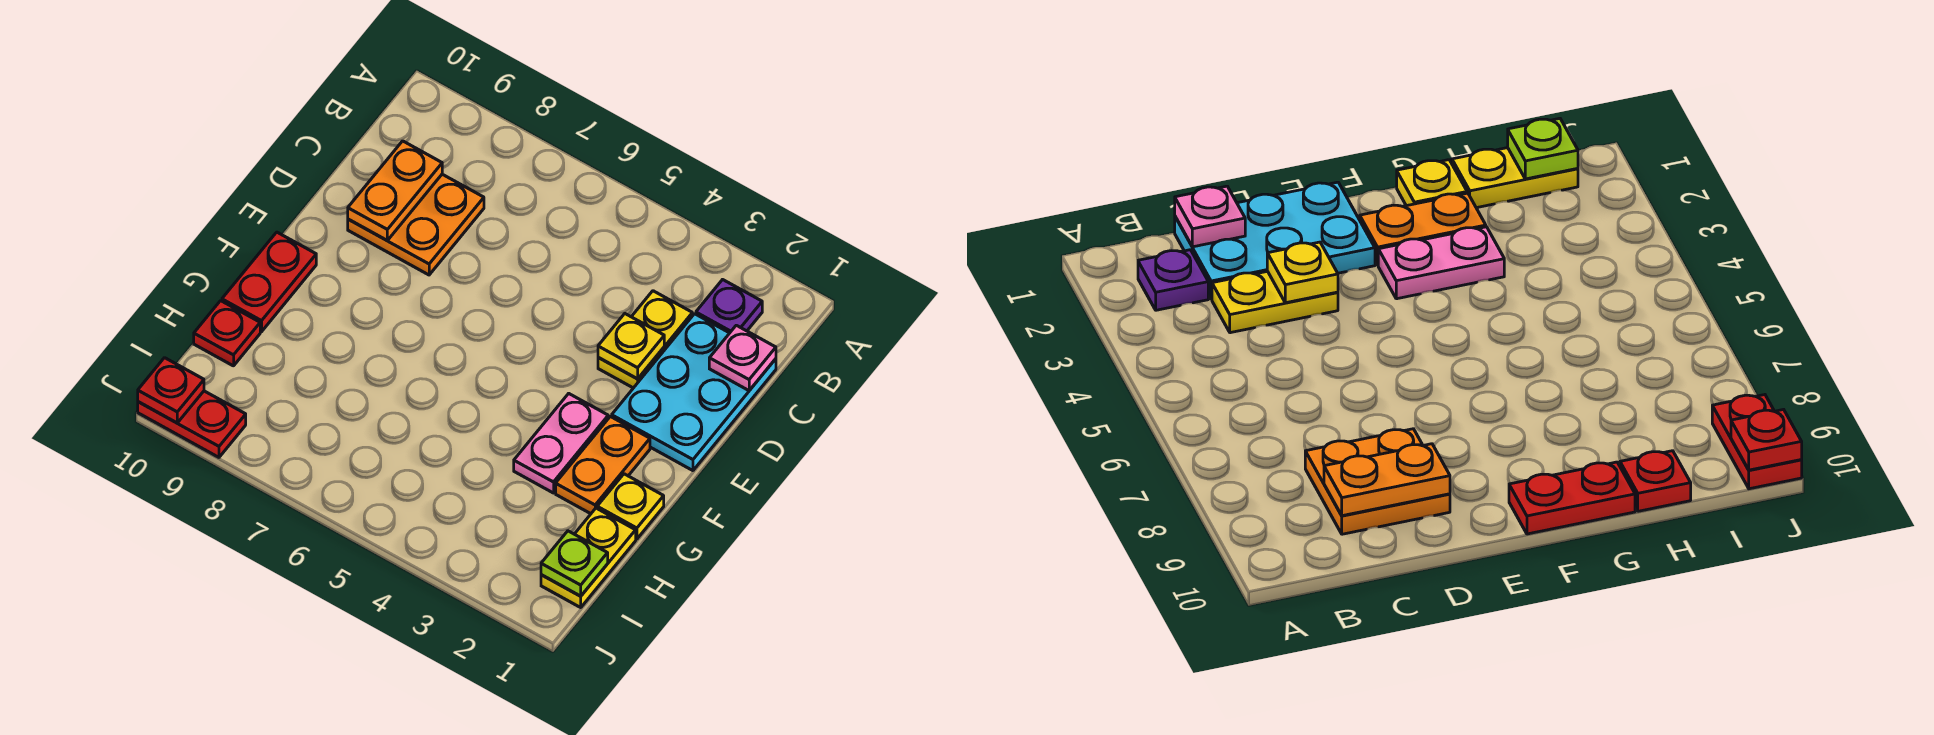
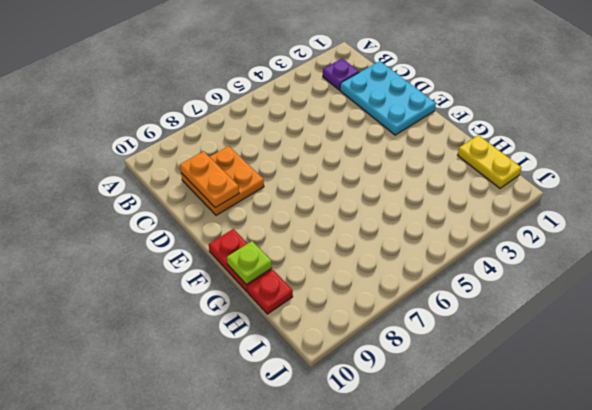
lime 1x1 plate [227,241,272,285] -> lime 1x1 plate moved to [541,531,608,596]
none -> yellow 1x2 plate [598,291,692,388]
none -> orange 1x2 plate [556,417,650,514]
none -> pink 1x2 plate [514,393,608,493]

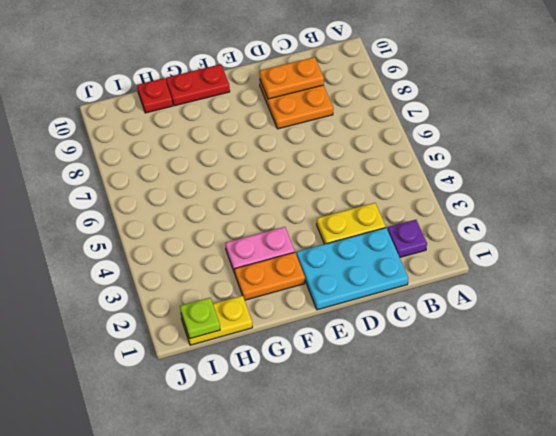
none -> yellow 1x1 plate [597,474,664,539]
none -> red 1x2 plate [138,391,246,457]
none -> pink 1x1 plate [709,325,776,390]

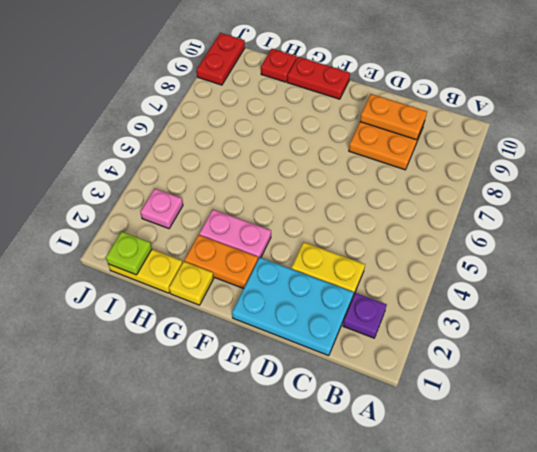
pink 1x1 plate [140,189,183,229] -> pink 1x1 plate moved to [709,325,776,390]
none -> yellow 1x1 plate [598,314,664,379]
none -> red 1x1 plate [138,358,204,423]

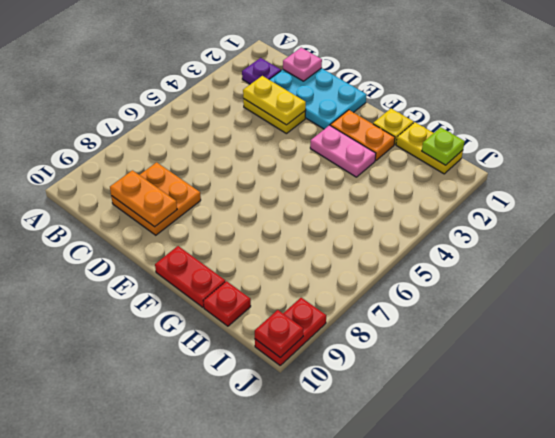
yellow 1x2 plate [243,76,306,125] -> yellow 1x1 plate [598,314,664,379]

